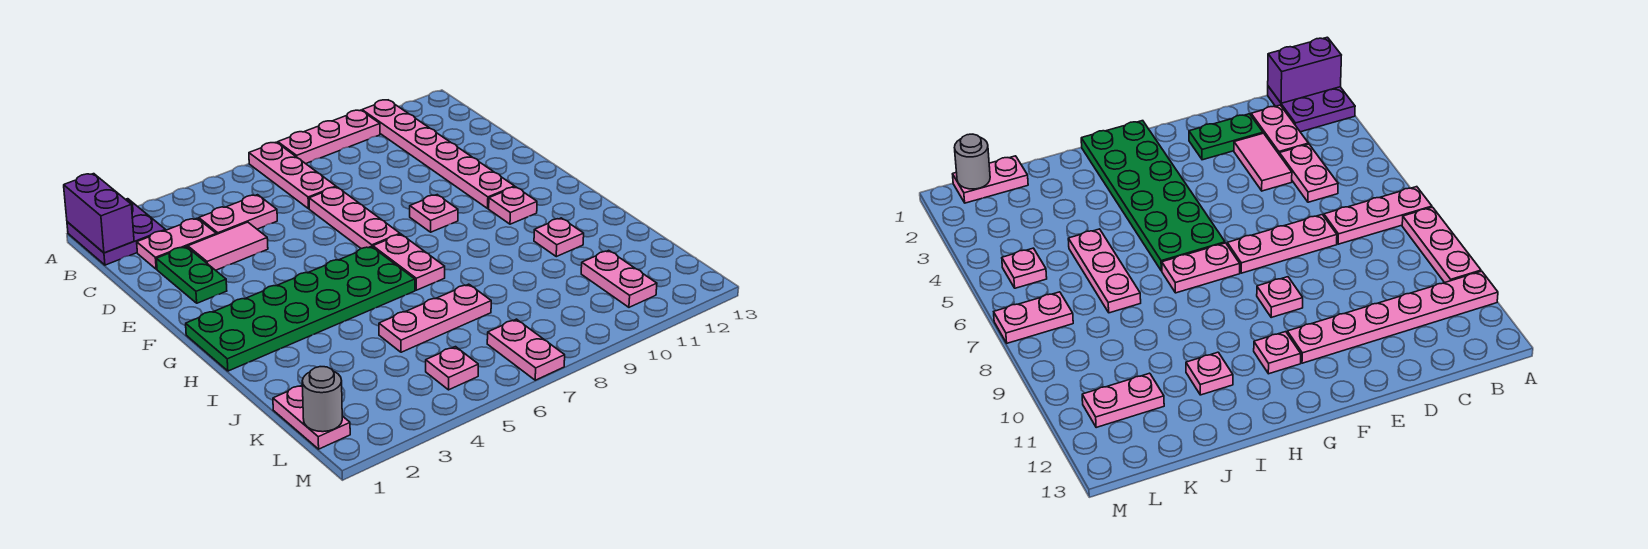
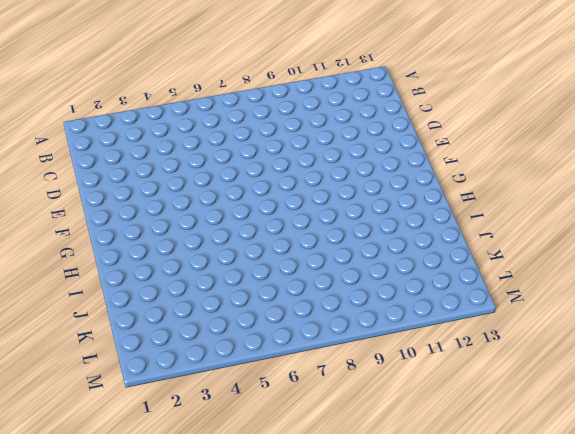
none -> purple 2x2 plate [67,199,166,265]
none -> pink 1x3 plate [249,142,336,209]
none -> pink 1x3 plate [278,110,380,164]

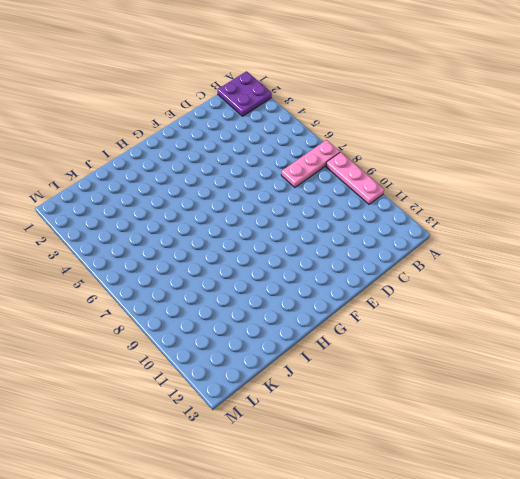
none -> pink 1x6 plate [362,100,515,208]
none -> pink 1x2 plate [137,218,216,269]
none -> pink 1x2 plate [199,195,277,234]

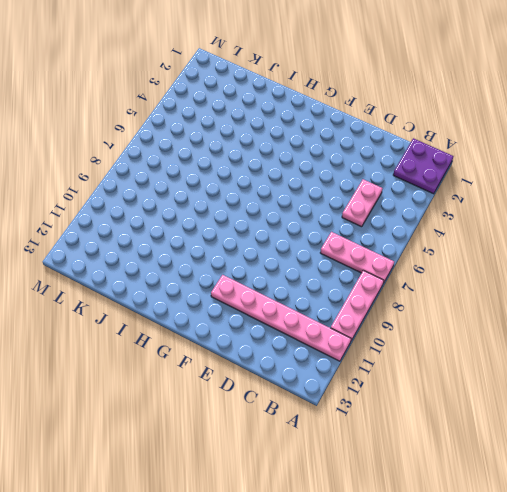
none -> pink 1x2 plate [137,218,216,269]
none -> green 1x2 plate [156,247,227,303]
none -> pink 1x2 tile [188,222,268,270]

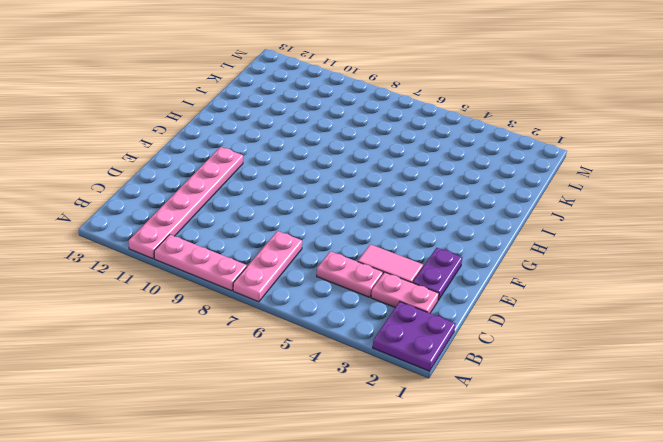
purple 1x2 plate [413,248,462,300] -> green 1x2 plate [156,247,227,303]
none -> pink 1x3 plate [309,187,400,248]
none -> pink 1x1 plate [410,195,458,232]
none -> green 2x6 plate [186,246,415,371]

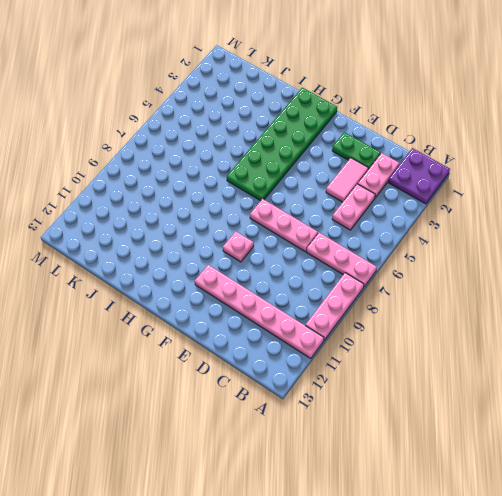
none -> pink 1x2 plate [373,234,445,290]
none -> pink 1x1 plate [489,187,537,224]
none -> pink 1x1 plate [534,218,584,257]

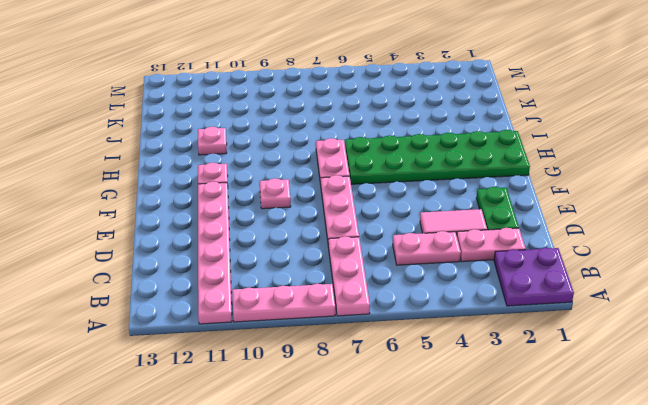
none -> pink 1x3 plate [379,284,491,352]
none -> pink 1x2 plate [273,385,350,449]
none -> pink 1x2 plate [581,250,657,307]

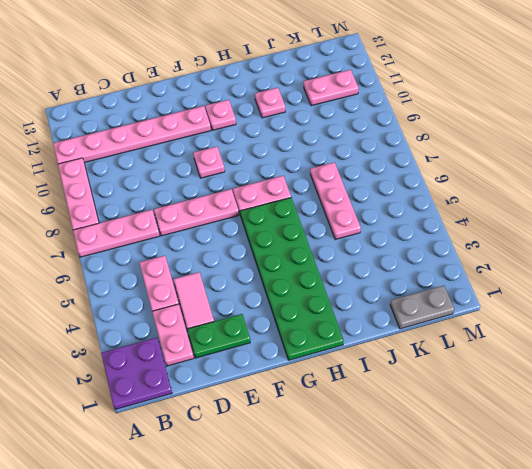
grey 1x2 plate [390,286,454,329] -> pink 1x2 plate [273,385,350,449]
none -> pink 1x1 plate [426,347,478,390]
none -> pink 1x2 plate [487,319,565,380]
none -> purple 1x2 brick [64,174,134,253]

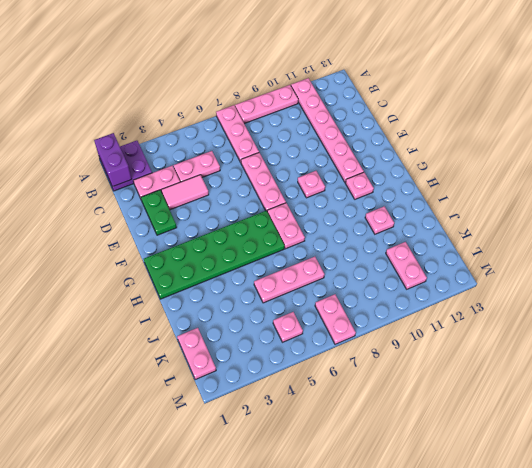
none -> grey 1x1 round brick [302,367,342,432]

